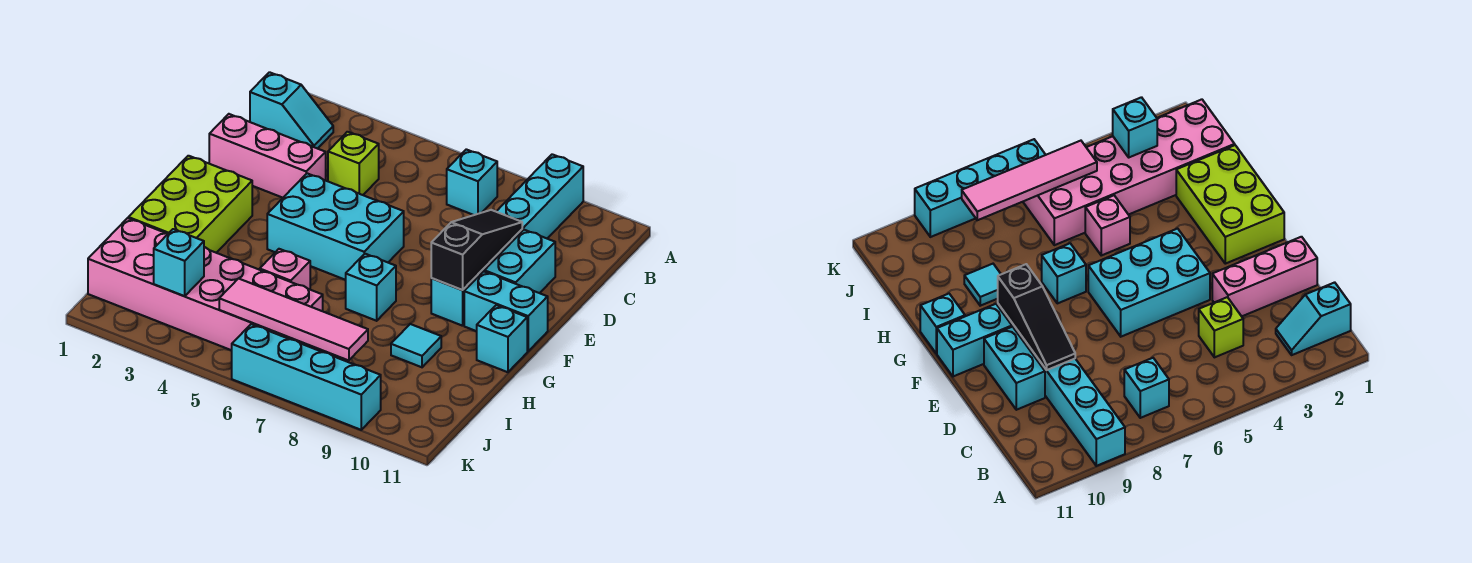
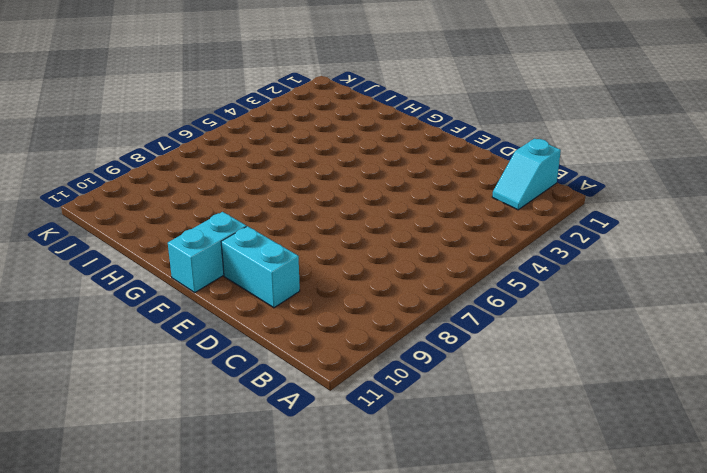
none -> cyan 1x6 brick [431,154,583,326]
none -> cyan 1x1 brick [447,149,497,215]
none -> lime 1x1 brick [328,132,379,195]

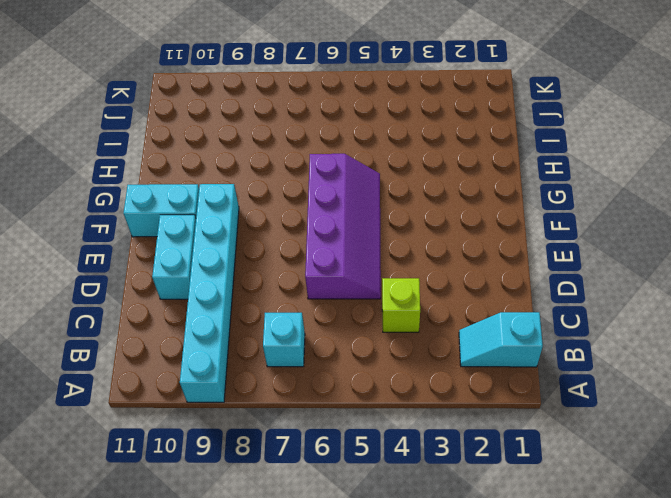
purple 2x4 slope [305,154,381,299] -> cyan 2x3 brick [267,173,404,280]
none -> pink 1x3 brick [209,114,326,198]
none -> lime 2x3 brick [128,156,252,253]
none -> cyan 1x1 brick [346,254,396,321]

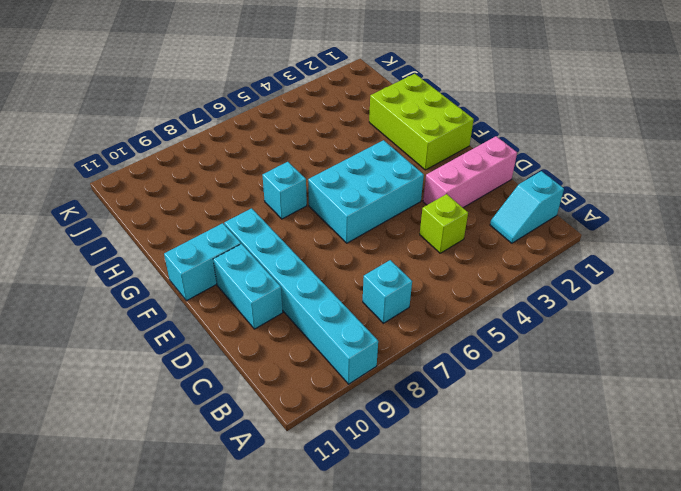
none -> cyan 1x1 brick [477,305,527,372]
none -> pink 1x1 brick [260,249,310,289]
none -> cyan 1x1 tile [391,324,441,367]

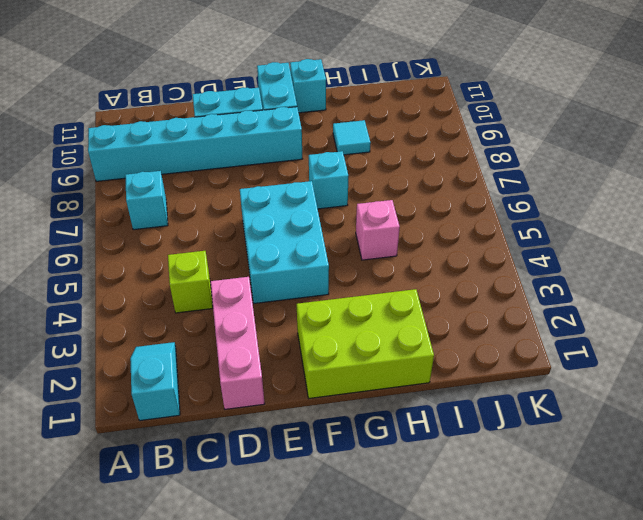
none -> pink 2x6 brick [88,218,323,350]
none -> cyan 1x4 brick [232,324,381,430]
none -> black 1x3 slope [431,210,522,290]

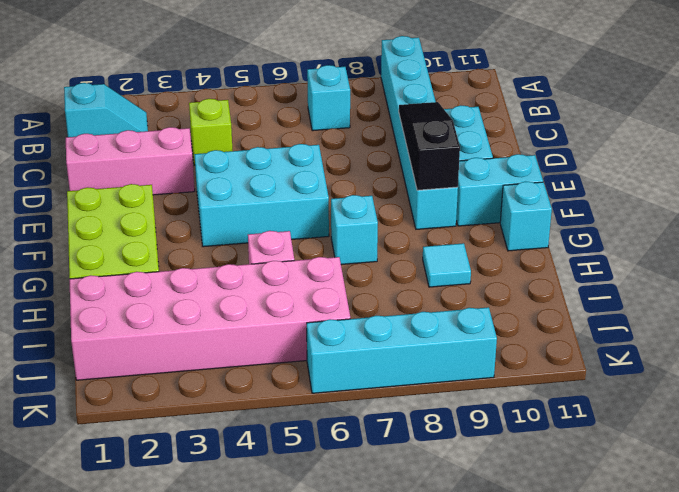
none -> cyan 1x1 brick [154,229,204,296]
none -> pink 1x4 tile [219,278,368,361]

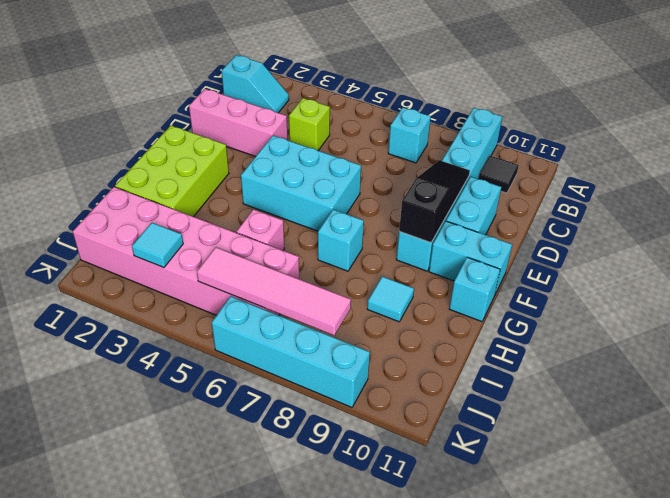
black 1x1 tile [478,156,519,193] -> none
cyan 1x1 tile [132,223,183,268] -> cyan 1x1 brick [154,229,204,296]

